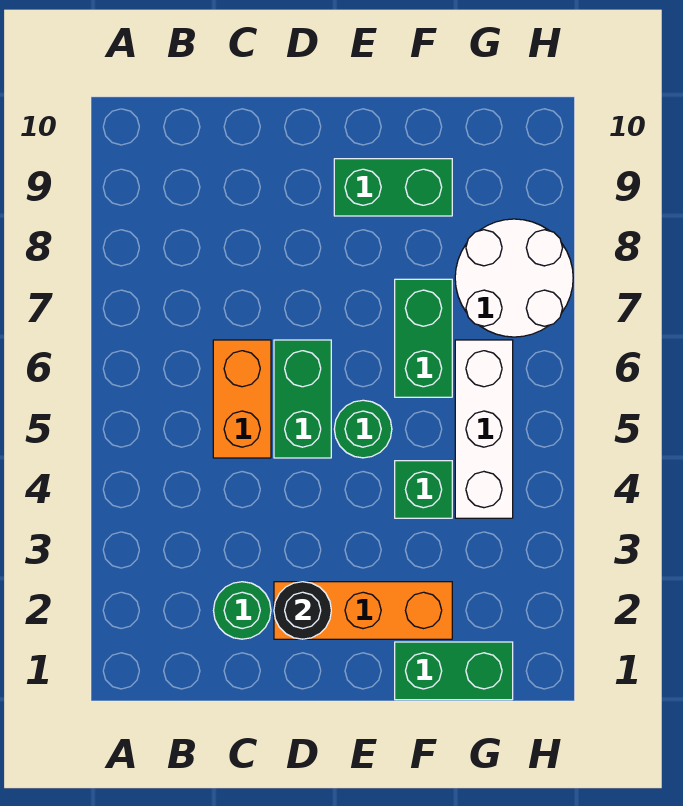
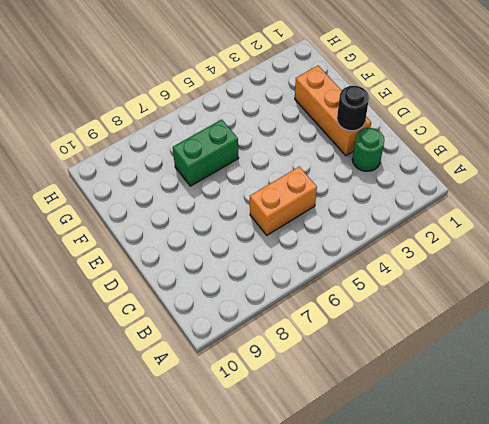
none -> green 1x2 brick [274,340,331,458]
none -> green 1x1 round brick [334,400,392,458]
none -> green 1x2 brick [334,159,452,216]

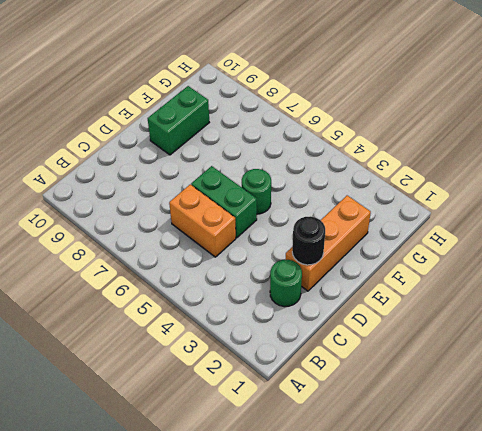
none -> green 1x2 brick [395,642,513,700]
none -> green 1x1 brick [395,461,452,518]
none -> green 1x2 brick [395,279,452,397]

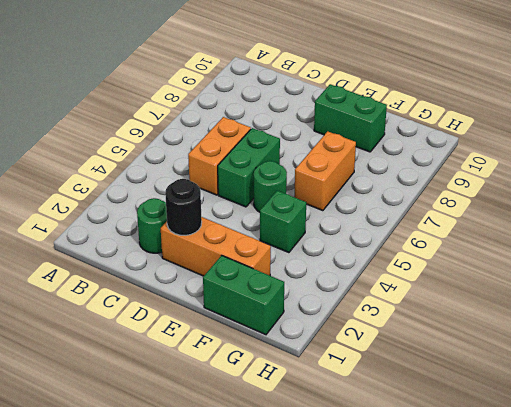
orange 1x2 brick [294,131,356,211] -> green 1x2 brick [395,279,452,397]
none -> white 1x3 brick [455,340,513,518]
none -> white 2x2 round brick [455,219,573,337]

